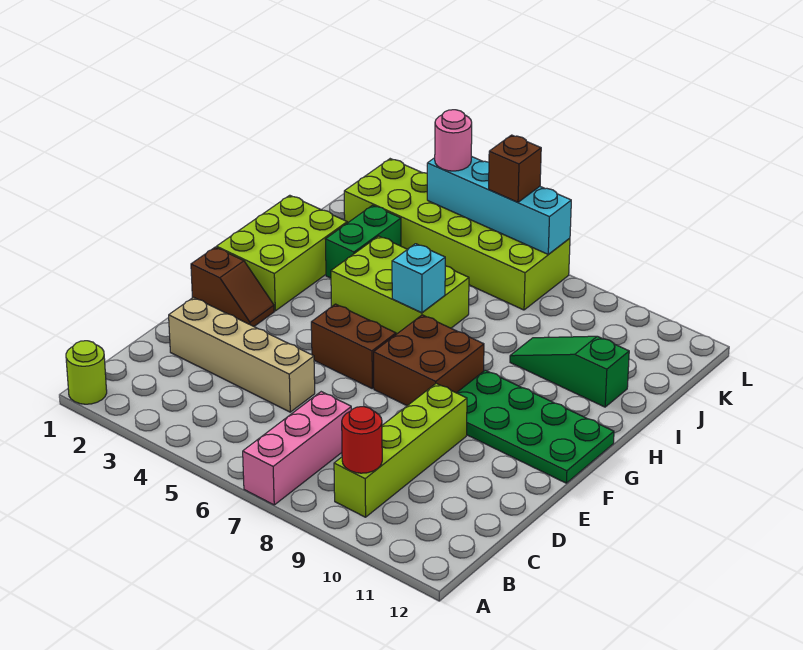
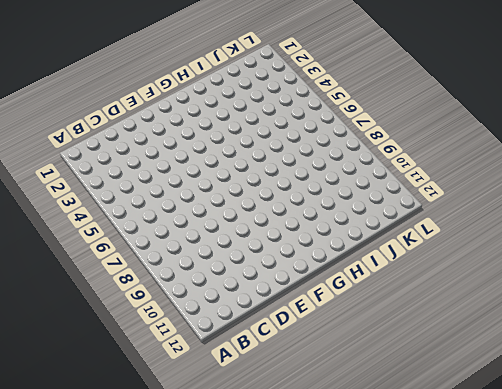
none -> lime 1x1 round brick [66,341,107,404]
none -> pink 1x3 brick [243,392,351,505]
none -> lime 1x4 brick [334,383,467,517]

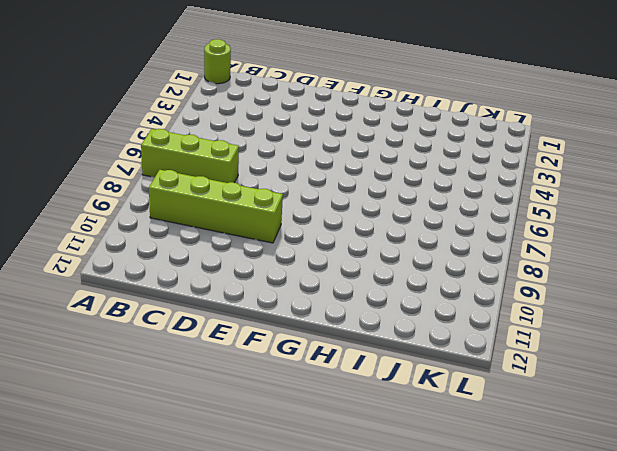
lime 1x3 brick [141,129,239,183] -> pink 1x3 brick [243,392,351,505]
none -> tan 1x4 brick [169,297,315,412]
none -> brown 1x2 slope [191,247,274,326]
none -> brown 1x2 brick [311,304,396,388]

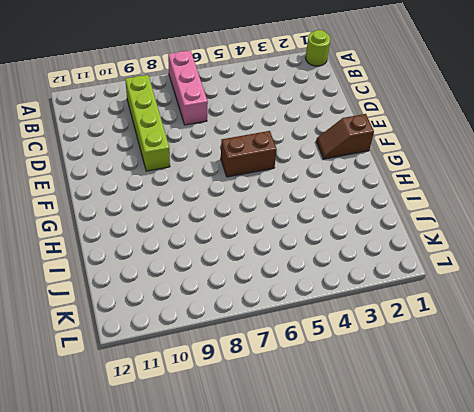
none -> tan 1x4 brick [169,297,315,412]
none -> brown 2x2 brick [374,315,484,406]
none -> green 2x4 plate [457,370,614,483]

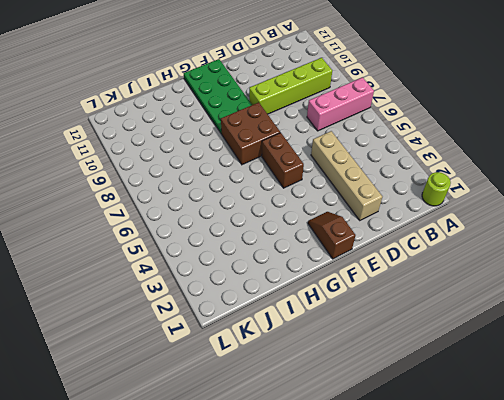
none -> lime 2x3 brick [216,195,347,311]
none -> lime 2x3 brick [331,236,469,334]
none -> green 1x2 brick [325,205,401,278]

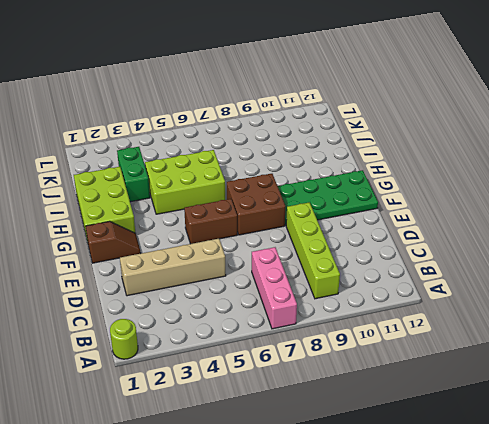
none -> green 1x3 slope [510,336,629,407]
none -> lime 2x6 brick [344,159,570,310]
none -> red 1x1 round brick [342,407,382,473]

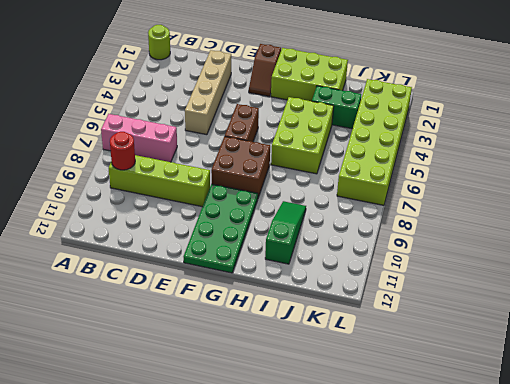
none -> cyan 1x1 brick [392,244,445,313]
none -> cyan 1x4 brick [427,156,571,254]
none -> pink 1x1 round brick [435,110,472,171]

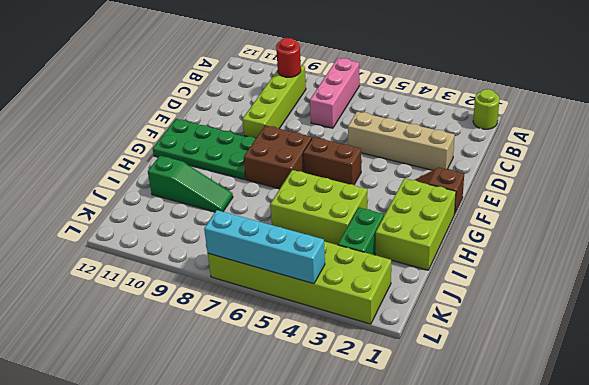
none -> cyan 1x1 brick [392,244,445,313]
none -> pink 1x1 round brick [435,110,472,171]
none -> brown 1x1 brick [489,135,541,202]

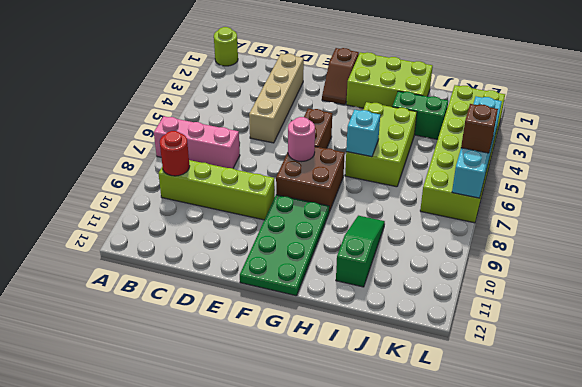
pink 1x1 round brick [288,117,315,162] -> pink 1x1 round brick moved to [435,110,472,171]

